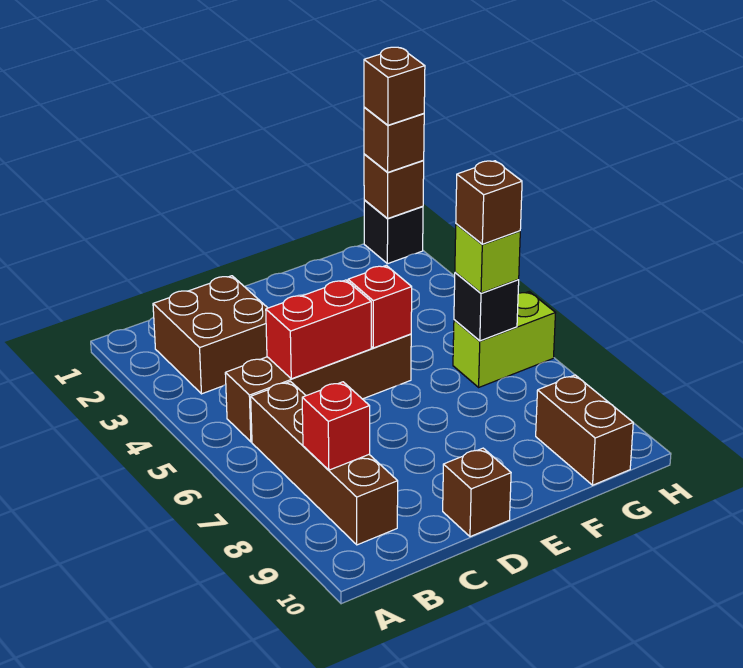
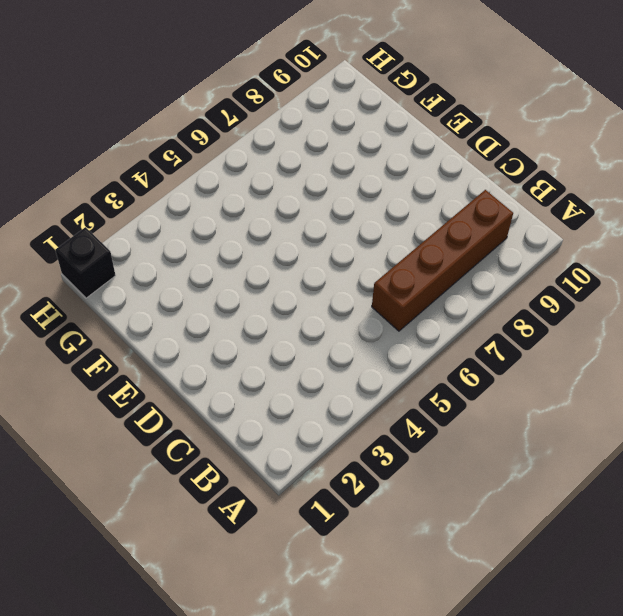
none -> brown 2x2 brick [153,276,267,394]
none -> brown 1x4 brick [225,334,411,442]
none -> brown 1x1 brick [443,448,511,537]

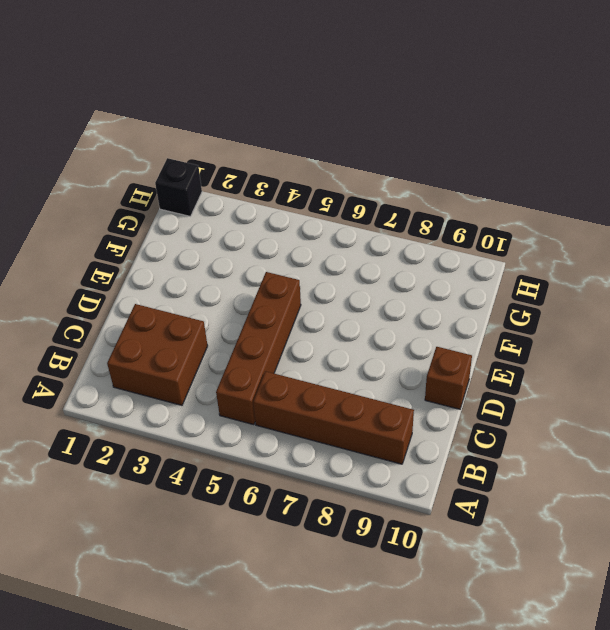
none -> lime 1x2 brick [453,292,555,387]
none -> brown 1x2 brick [536,375,633,485]
none -> red 1x1 brick [302,382,370,470]

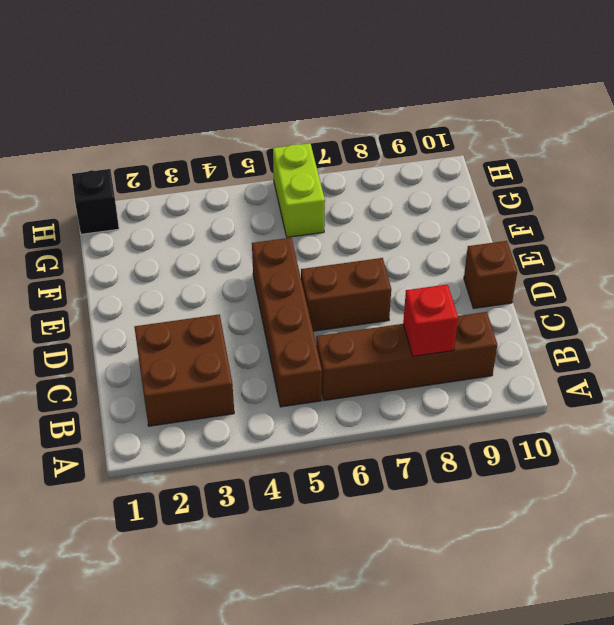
brown 1x2 brick [301,258,391,331] -> brown 1x2 brick moved to [536,375,633,485]
none -> red 1x2 brick [266,280,371,379]
none -> red 1x1 brick [348,265,412,348]
none -> black 1x1 brick [454,272,519,341]

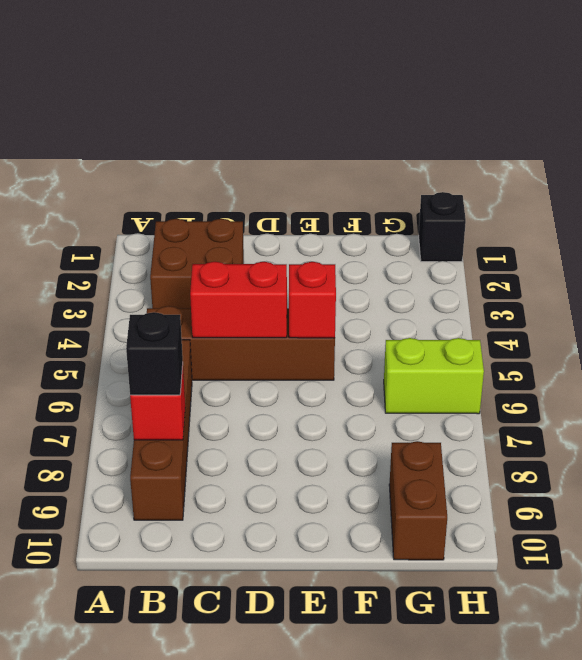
black 1x1 brick [126,312,183,395] -> black 1x1 brick moved to [454,272,519,341]
none -> brown 1x1 brick [443,448,511,537]
none -> brown 1x1 brick [364,154,424,219]
none -> lime 1x1 brick [455,224,520,293]

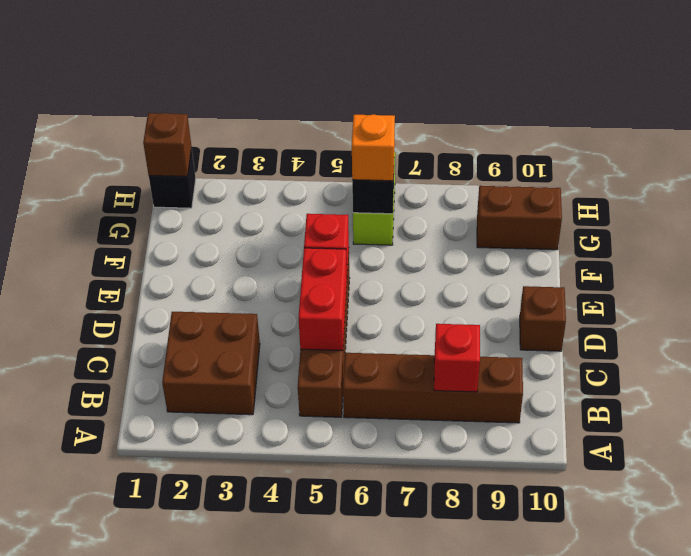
orange 1x1 brick [352,114,395,181] -> lime 1x1 brick [455,224,520,293]
none -> brown 1x1 brick [364,107,424,172]
none -> brown 1x1 brick [456,161,522,244]
none -> brown 1x1 brick [364,47,425,125]

